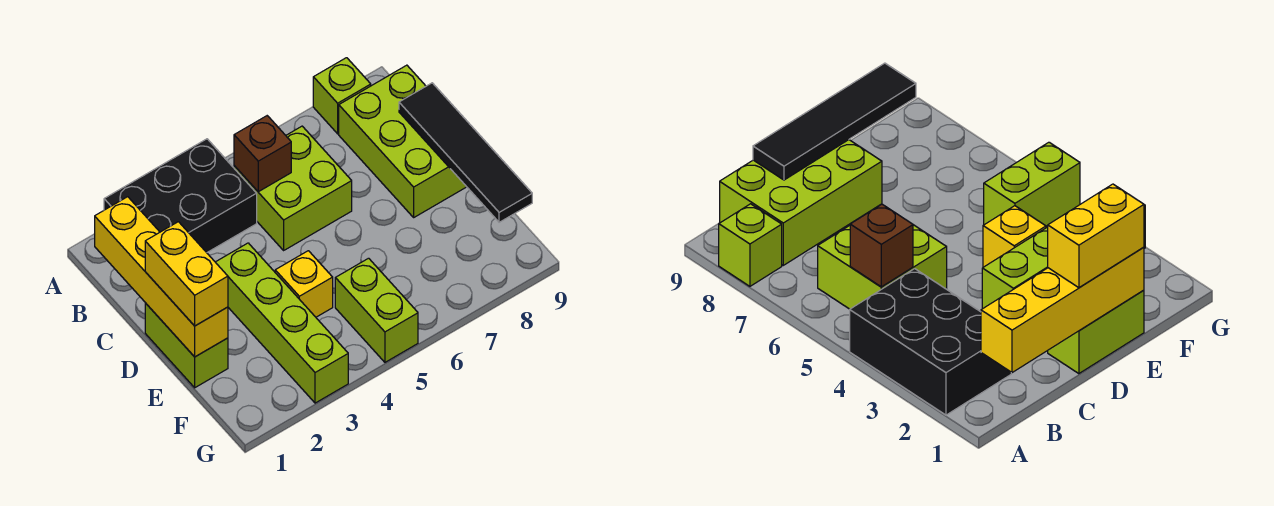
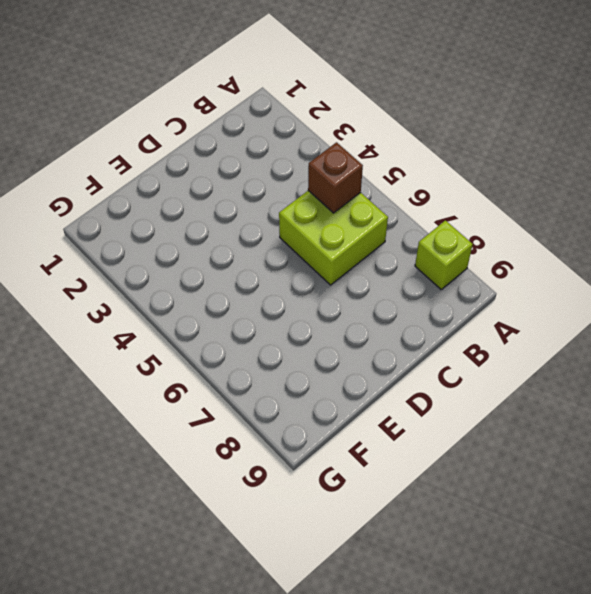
none -> black 2x3 brick [104,139,257,253]
none -> lime 2x3 brick [339,65,466,217]
none -> lime 1x2 brick [145,303,228,388]

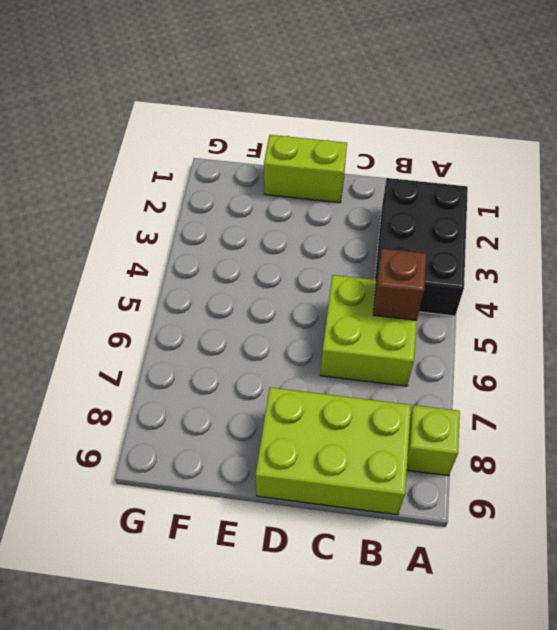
none -> lime 1x4 brick [216,243,348,403]
none -> yellow 1x1 brick [275,251,333,317]
none -> lime 1x2 brick [335,258,418,362]

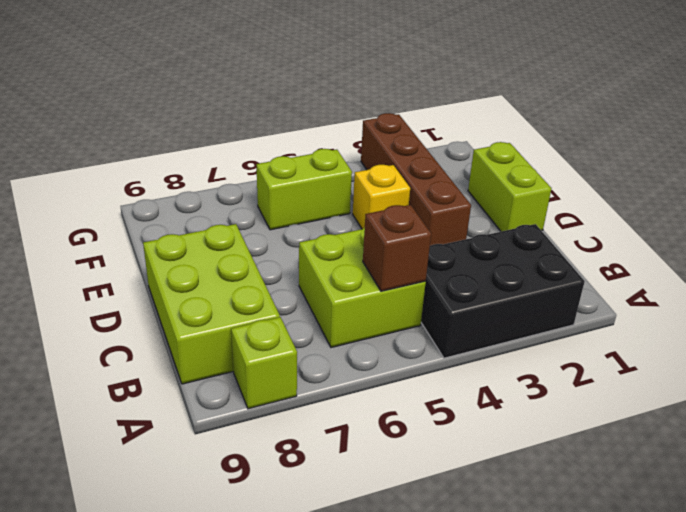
brown 1x4 brick [361,113,471,246] -> lime 1x4 brick [216,243,348,403]
lime 1x2 brick [256,149,352,230] -> lime 1x2 brick turned to [335,258,418,362]
none -> yellow 1x4 brick [95,197,228,357]
none -> black 1x4 tile [399,83,532,222]
none -> yellow 1x2 brick [145,222,228,326]

